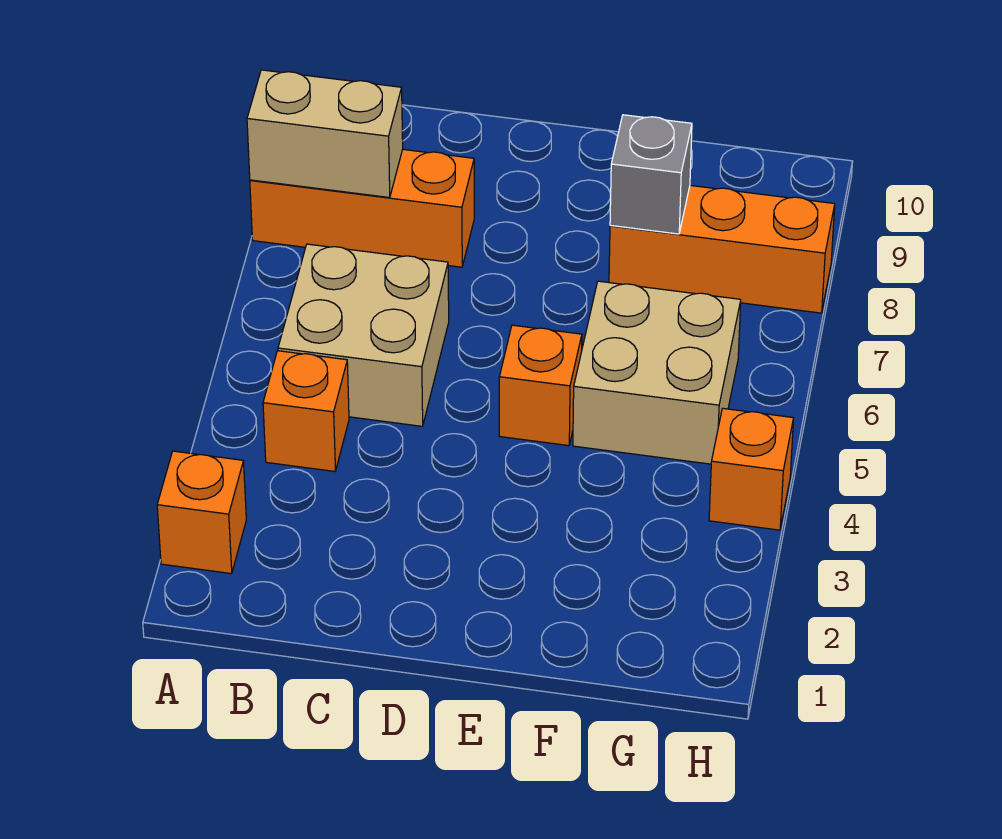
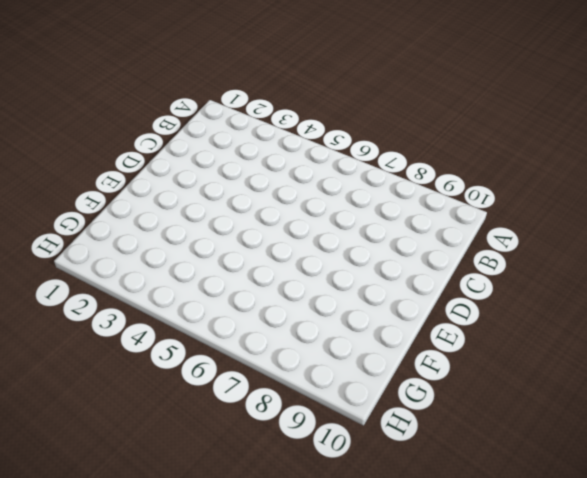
none -> orange 1x1 brick [157,451,246,574]
none -> orange 1x3 brick [250,149,474,267]

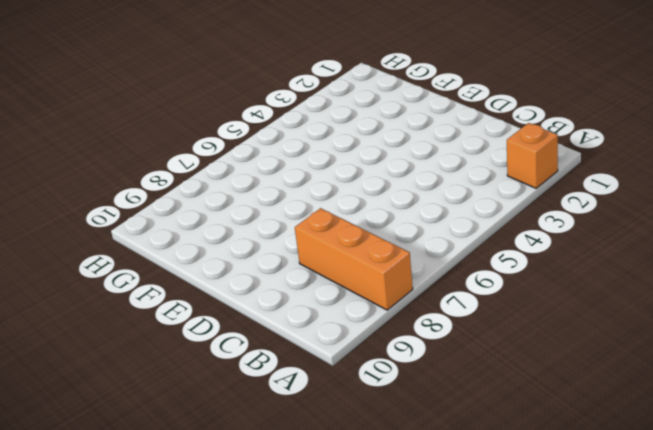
none -> orange 1x1 brick [263,351,349,471]
none -> tan 2x2 brick [278,244,449,426]

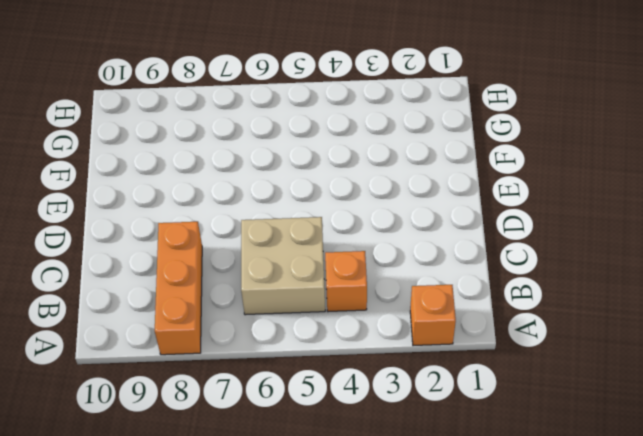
none -> orange 1x1 brick [499,325,582,446]
none -> tan 2x2 brick [573,281,741,464]

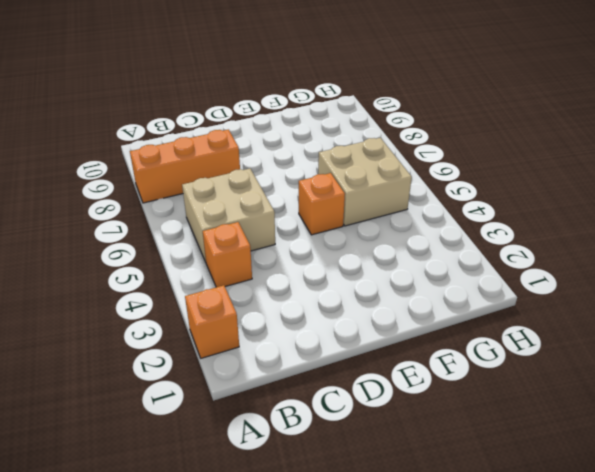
none -> orange 1x3 brick [609,185,835,313]
none -> orange 1x1 brick [709,408,794,530]

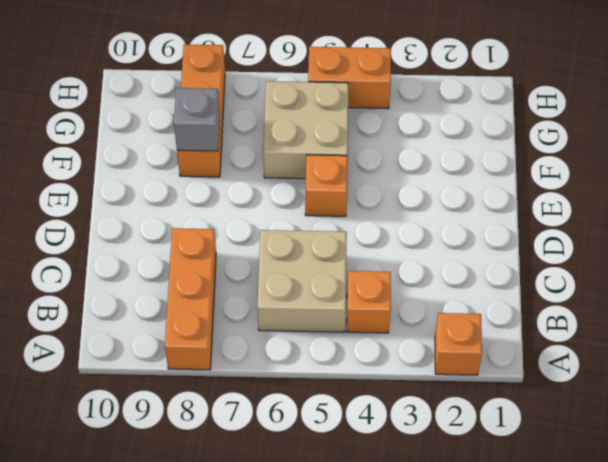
orange 1x2 brick [308,47,391,109] -> orange 1x1 brick [709,408,794,530]
none -> tan 1x2 brick [247,70,403,198]

